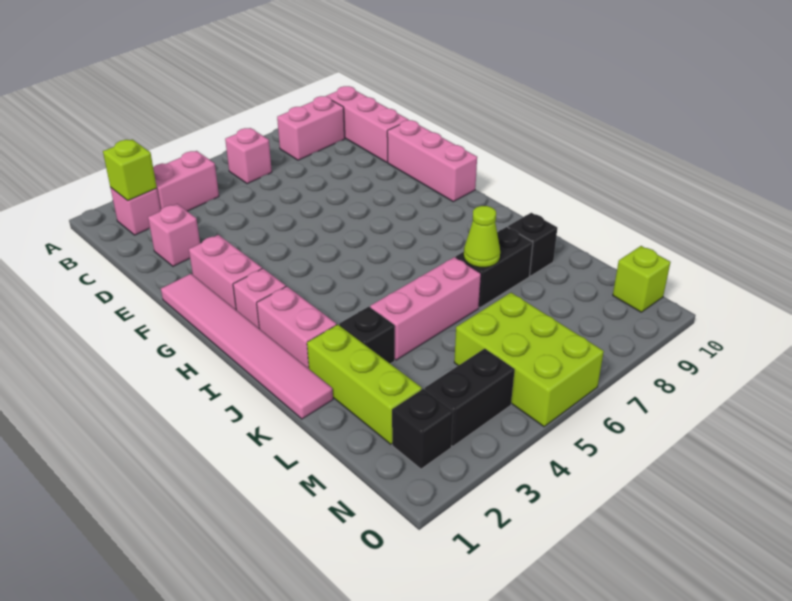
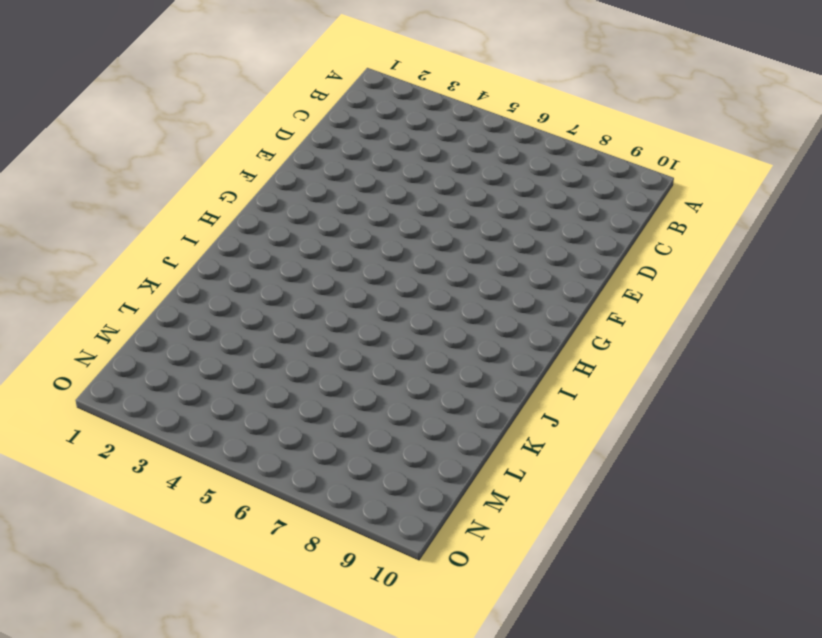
none -> pink 1x1 brick [110,187,161,235]
none -> pink 1x2 brick [153,151,219,211]
none -> pink 1x1 brick [225,128,272,184]

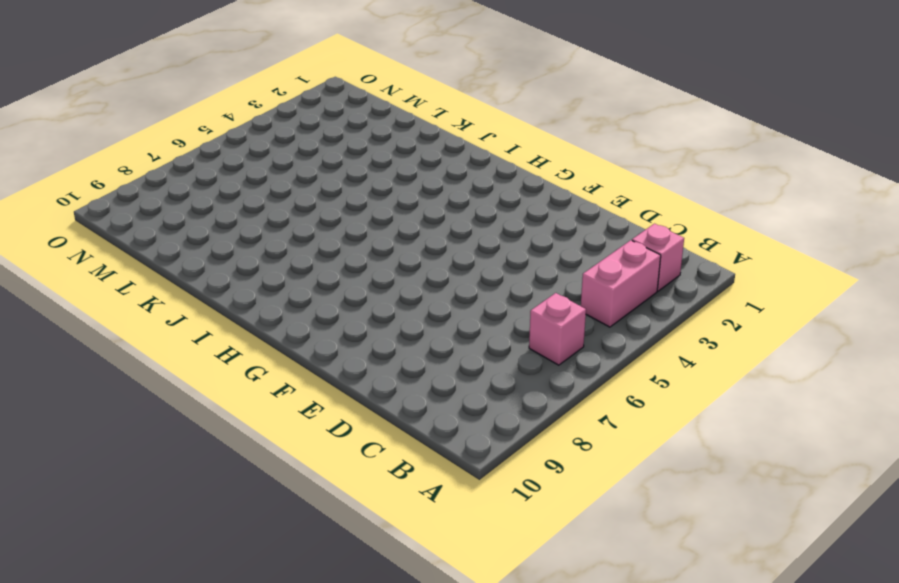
none -> pink 1x2 brick [277,96,345,160]
none -> pink 1x3 brick [327,86,408,162]
none -> pink 1x1 brick [148,204,200,266]

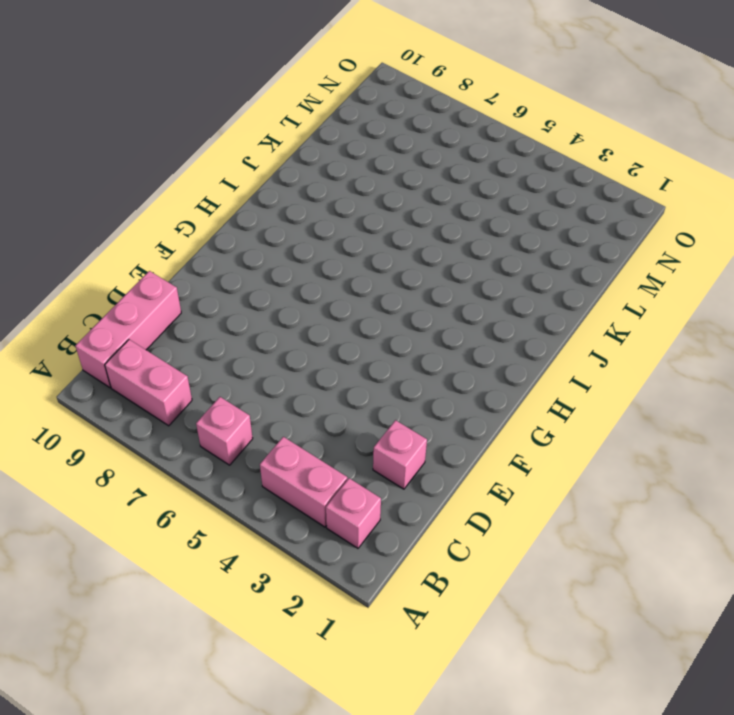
none -> pink 1x3 brick [387,120,477,202]
none -> pink 1x6 tile [161,274,333,419]
none -> pink 1x2 brick [189,235,262,310]

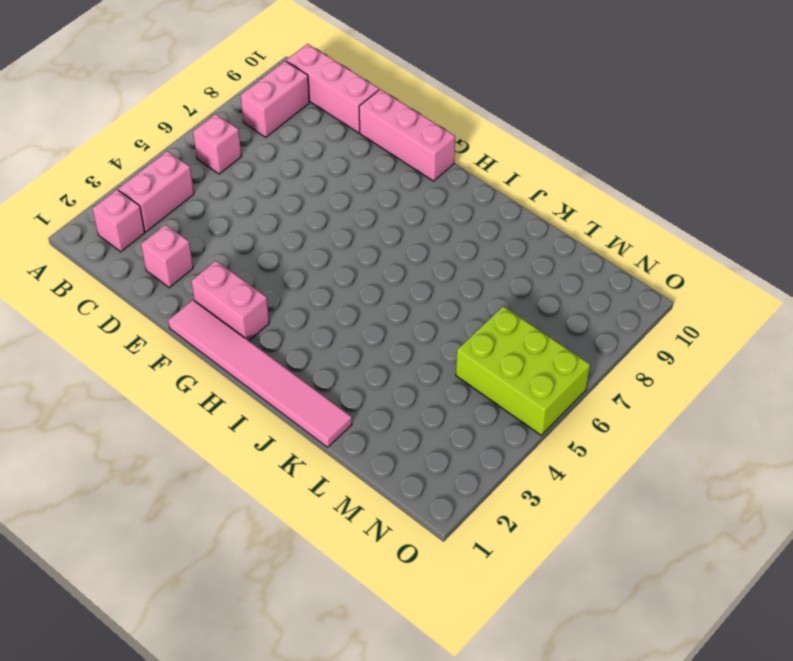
none -> pink 1x1 brick [233,269,286,328]
none -> pink 1x2 brick [257,286,337,369]
none -> lime 1x3 brick [307,325,422,444]

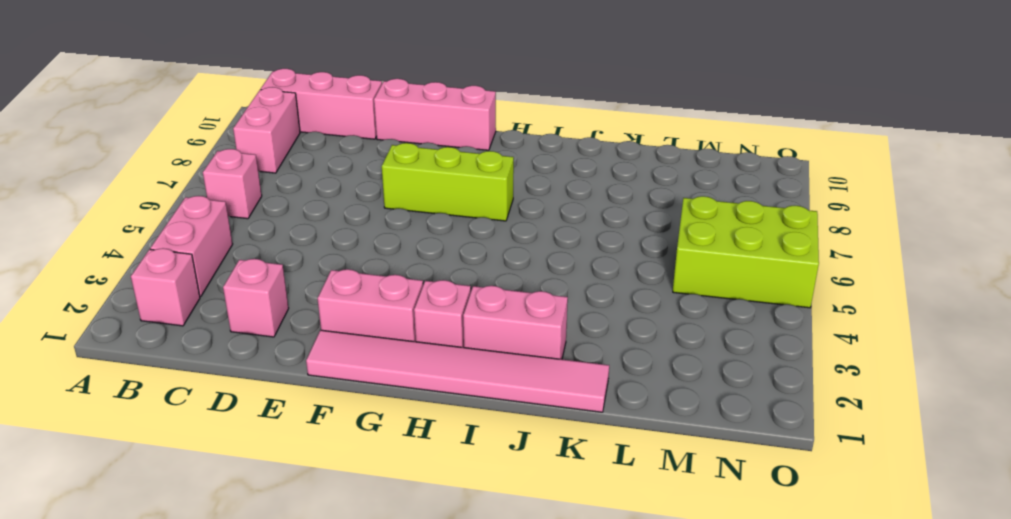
lime 1x3 brick [382,143,514,221] -> lime 1x3 brick moved to [307,325,422,444]
none -> black 1x1 brick [339,307,395,364]
none -> pink 1x3 brick [370,257,481,360]
none -> black 1x2 brick [456,227,533,308]

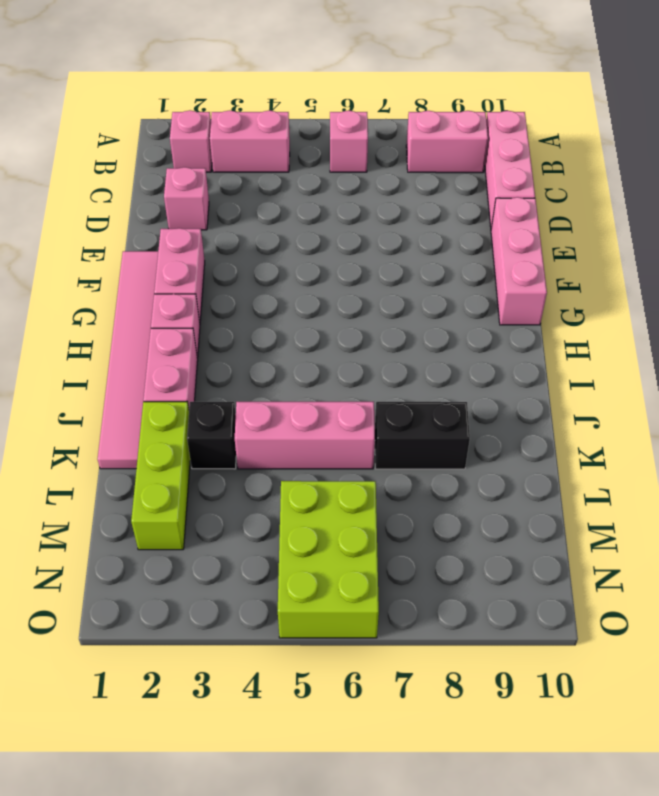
none -> black 1x1 brick [508,213,557,276]
none -> black 1x1 brick [392,389,453,469]
none -> black 1x2 brick [425,349,515,446]

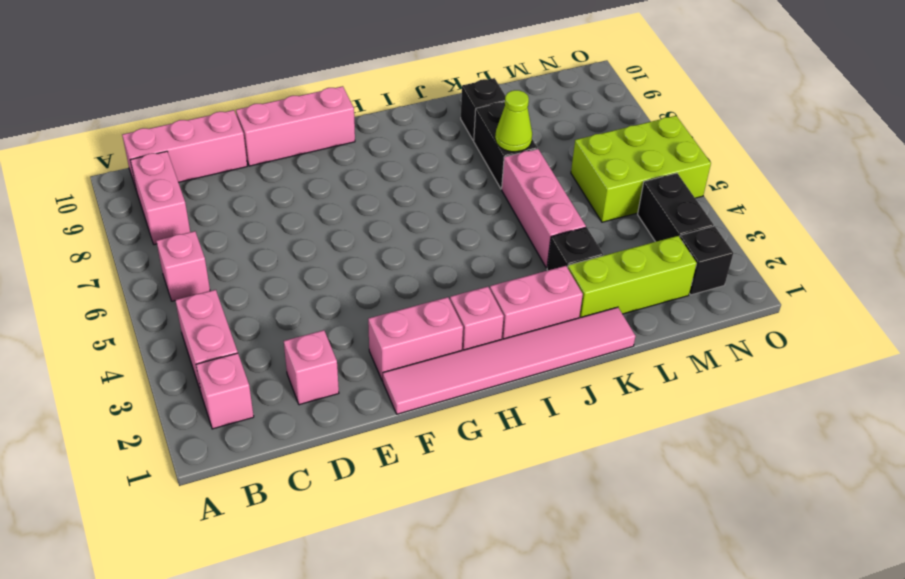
none -> lime 1x1 brick [613,246,671,312]
none -> lime 1x1 brick [103,139,157,201]

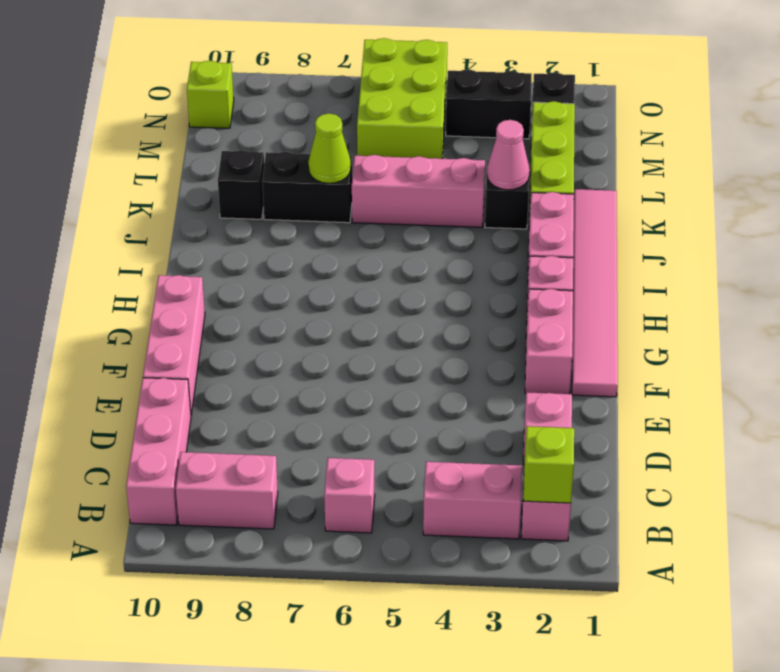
pink 1x1 cone [487,120,530,190] -> none

